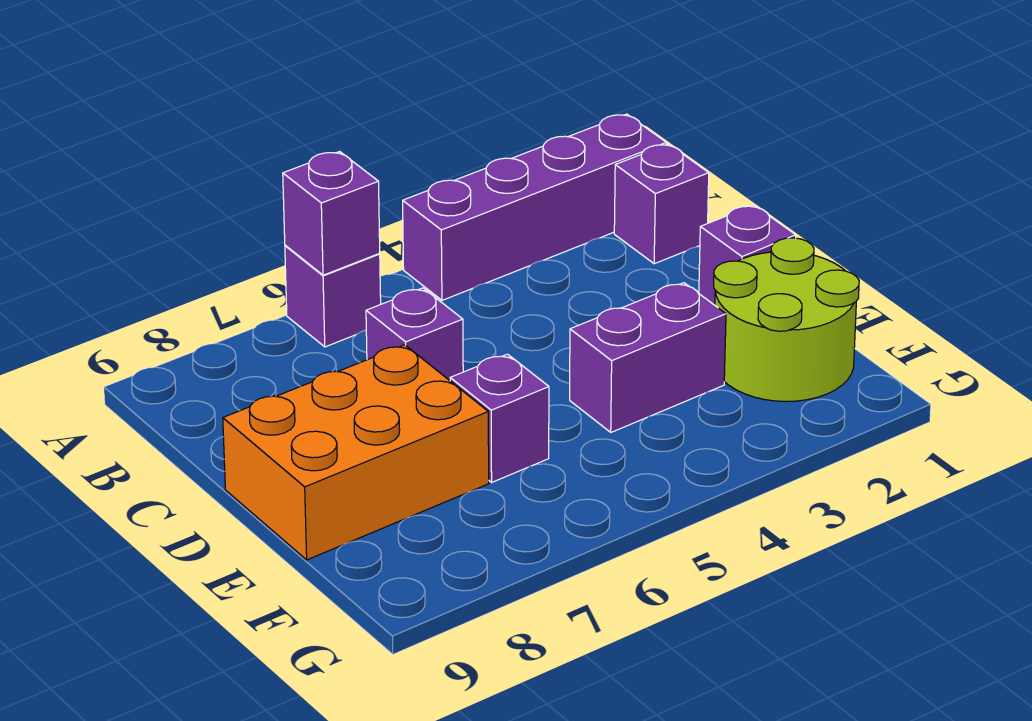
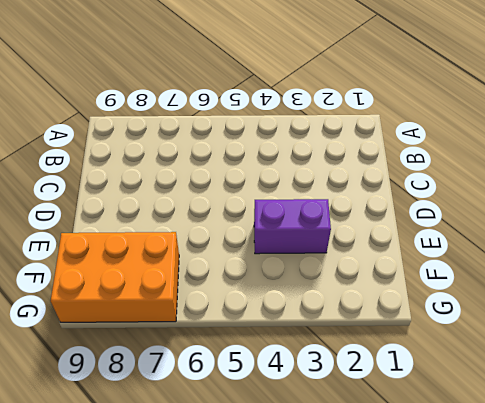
orange 2x3 brick [51,232,179,322] -> orange 2x3 brick moved to [223,345,489,560]
none -> purple 1x4 brick [403,114,666,300]
none -> purple 1x1 brick [285,245,381,347]

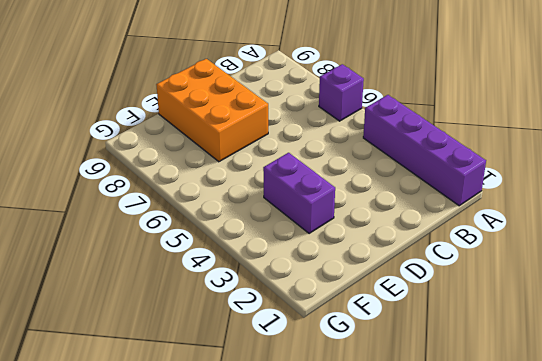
none -> purple 1x1 brick [614,144,709,264]
none -> purple 1x1 brick [366,288,463,380]

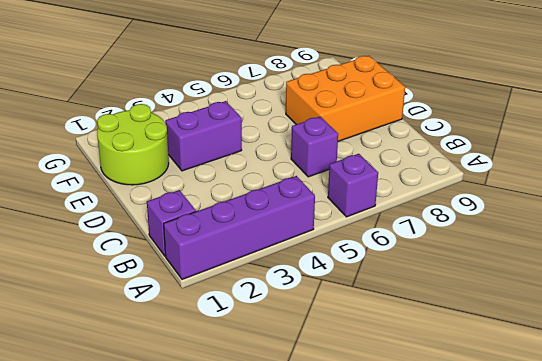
none -> purple 1x1 brick [699,205,796,305]
none -> purple 1x1 brick [450,354,549,482]

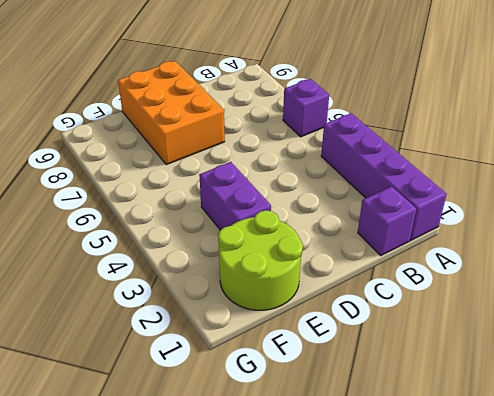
none -> purple 1x1 brick [366,288,463,380]
none -> purple 1x1 brick [699,205,796,305]

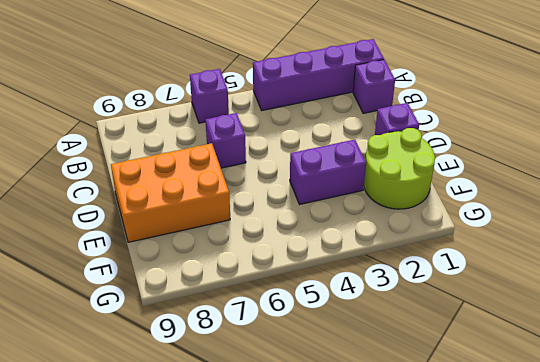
none -> purple 1x1 brick [450,354,549,482]
none -> purple 1x1 brick [283,152,380,275]

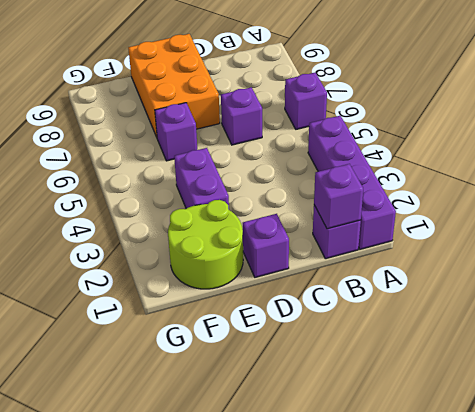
purple 1x1 brick [314,164,363,229] -> purple 1x1 brick moved to [283,152,380,275]

